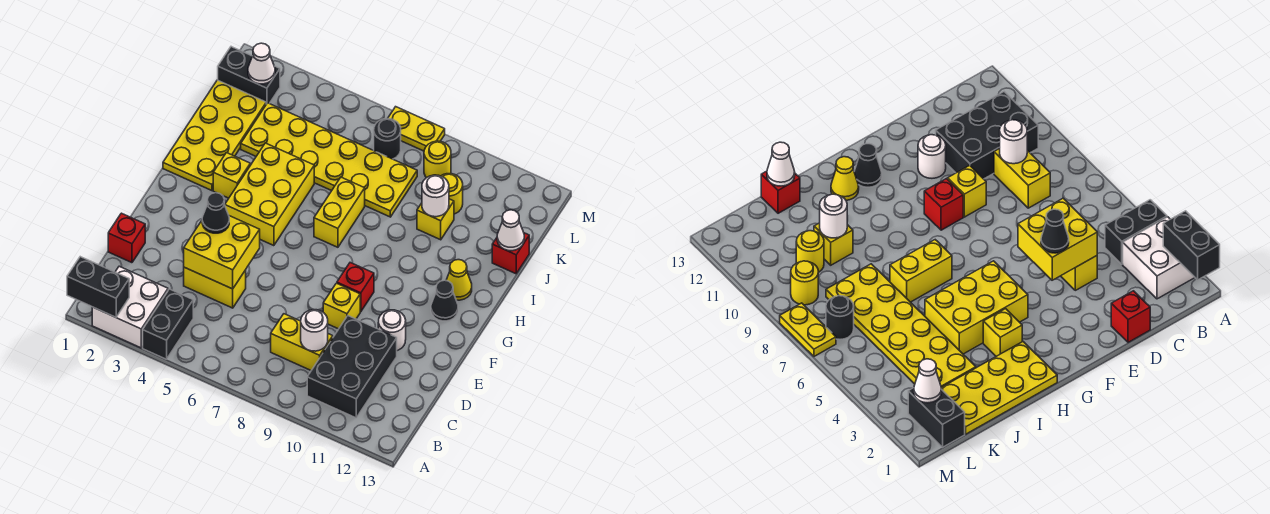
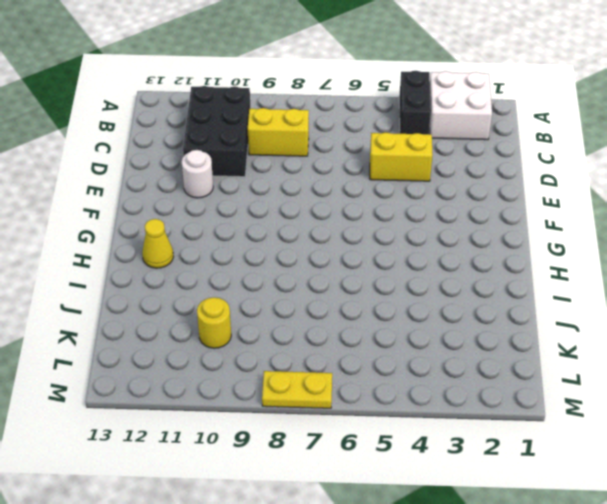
none -> red 1x1 brick [108,213,145,263]
none -> yellow 1x1 brick [323,283,360,329]
none -> red 1x1 brick [337,263,374,312]
none -> yellow 2x3 brick [225,143,314,246]

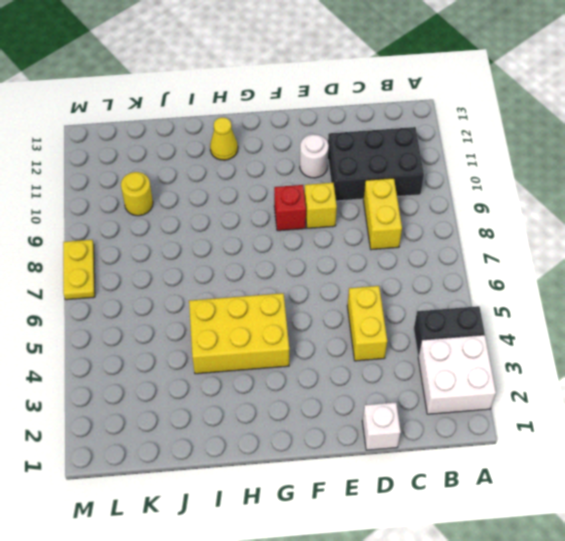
white 1x1 brick [362,402,401,450] -> red 1x1 brick [108,213,145,263]
none -> black 1x1 cone [431,280,458,321]
none -> yellow 2x4 plate [163,80,266,191]
none -> yellow 1x1 brick [213,153,250,198]
none -> yellow 1x2 brick [314,177,365,247]

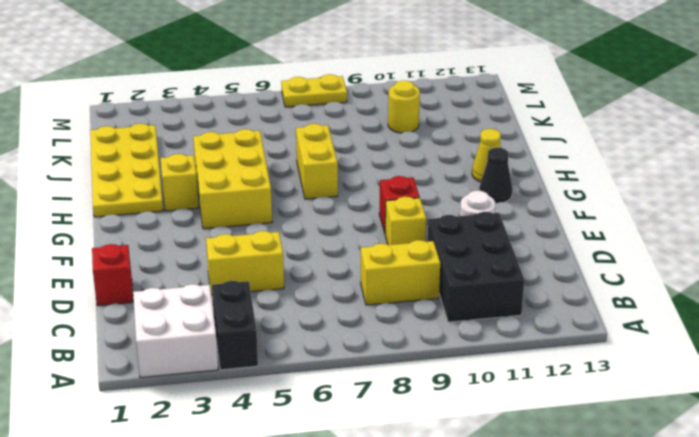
none -> yellow 2x6 plate [241,103,417,217]
none -> yellow 1x1 brick [417,199,454,240]
none -> red 1x1 brick [492,233,529,274]
none -> black 1x2 brick [218,47,280,104]

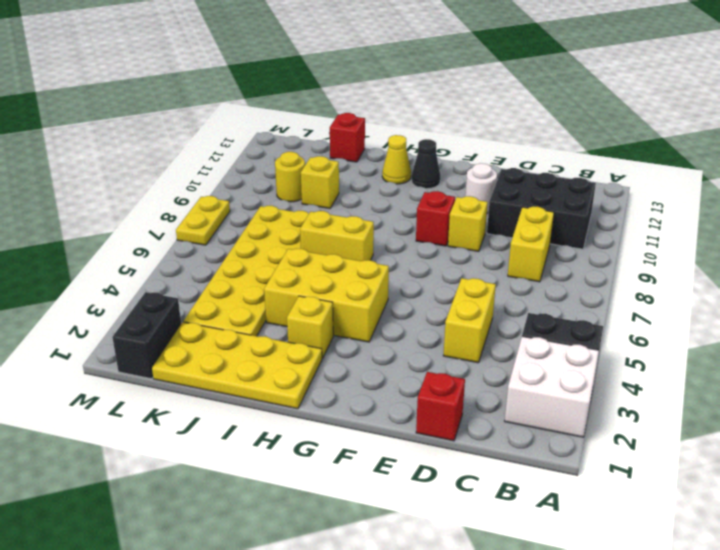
none -> black 1x1 round brick [374,119,401,159]
none -> yellow 1x1 round brick [424,141,451,178]
none -> black 1x2 brick [67,257,129,317]
none -> white 1x1 round brick [301,310,328,351]

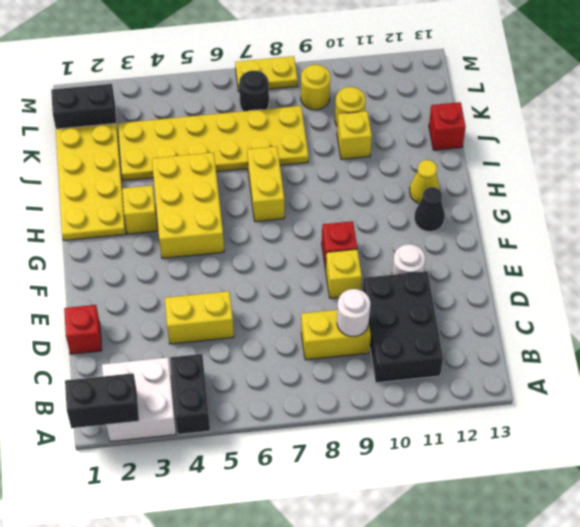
none -> yellow 2x2 brick [184,216,260,289]
none -> white 1x1 round brick [422,175,449,217]
none -> white 1x1 cone [497,210,524,251]
none -> white 1x1 cone [248,43,275,84]

